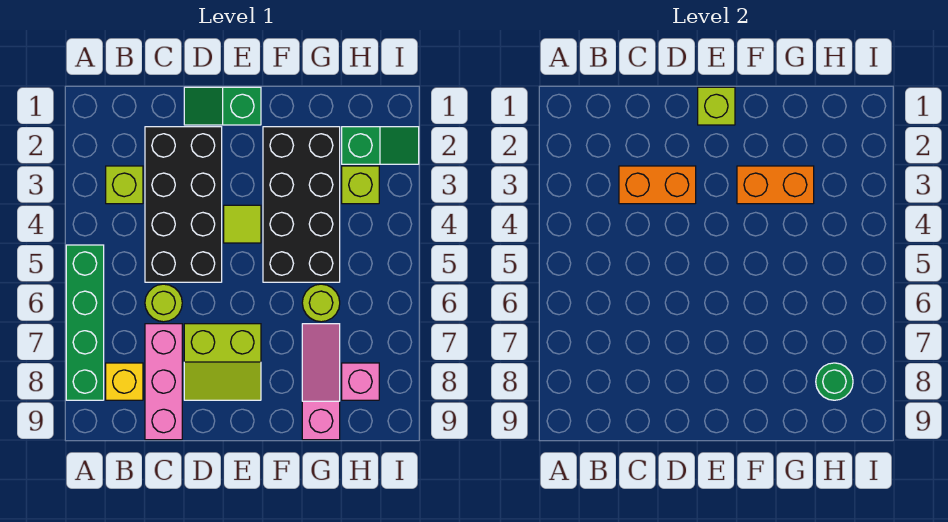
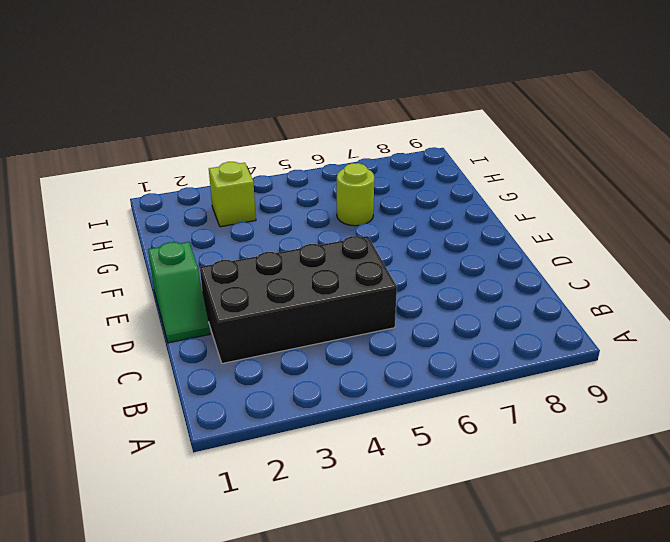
none -> green 1x4 brick [66,245,104,400]
none -> lime 1x1 brick [106,166,143,204]
none -> yellow 1x1 brick [106,363,143,400]

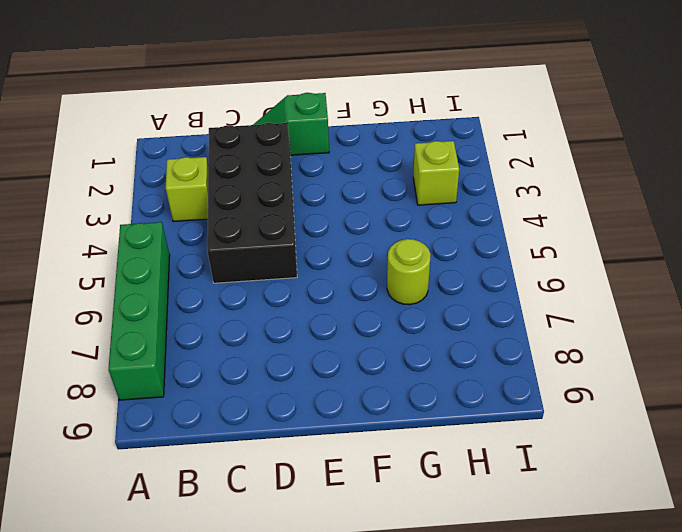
none -> yellow 1x1 brick [106,363,143,400]
none -> lime 1x1 round brick [145,284,182,322]
none -> pink 1x3 brick [145,324,182,440]

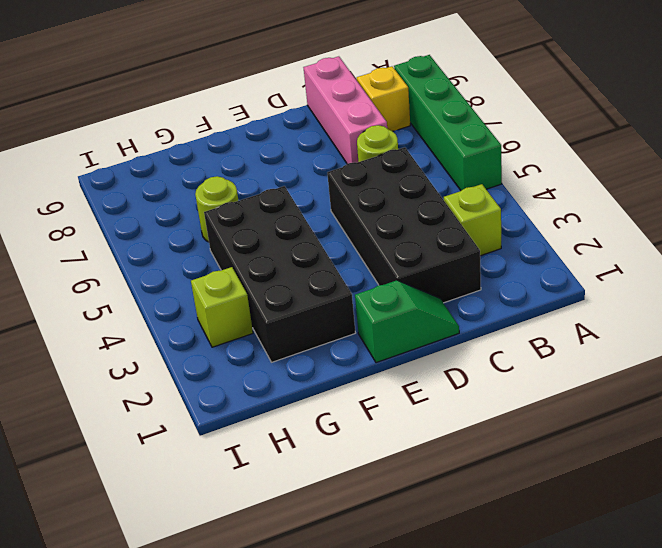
none -> lime 2x2 slope [184,324,261,400]
none -> lime 1x1 tile [224,205,261,243]
none -> pink 1x3 slope [302,324,340,440]

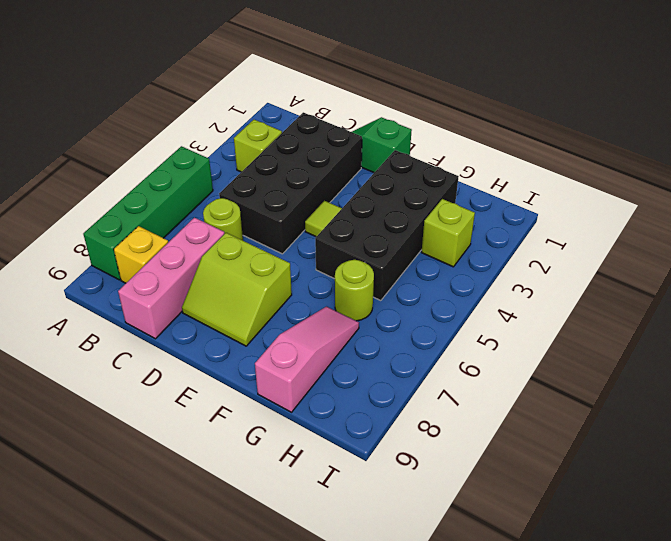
none -> green 1x2 slope [342,127,419,164]
none -> pink 1x1 brick [342,363,379,400]
none -> orange 1x2 brick [619,166,696,204]

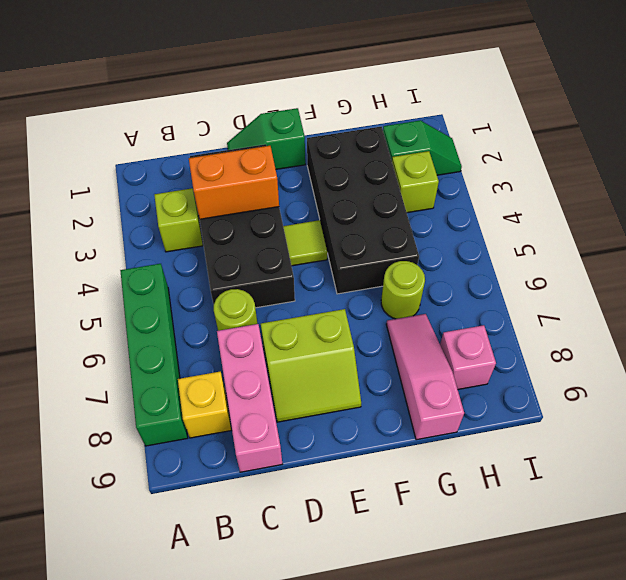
none -> lime 1x1 brick [698,87,735,125]
none -> orange 1x2 brick [737,166,814,204]
none -> green 1x1 round brick [816,363,853,400]

